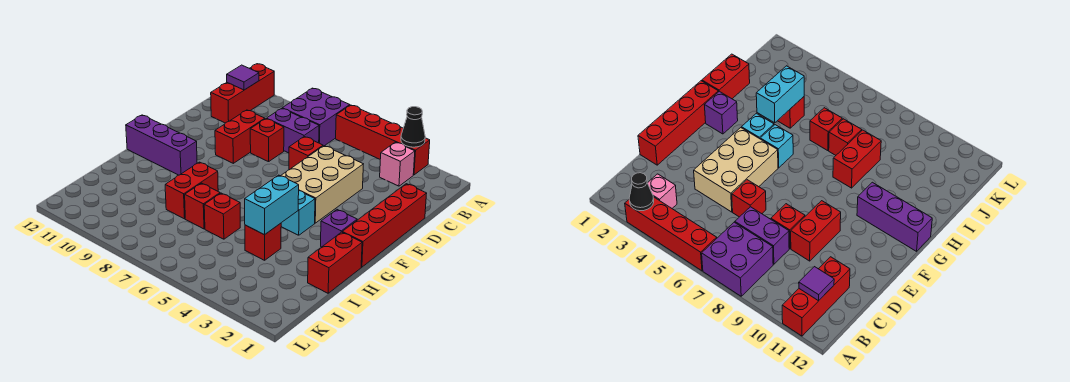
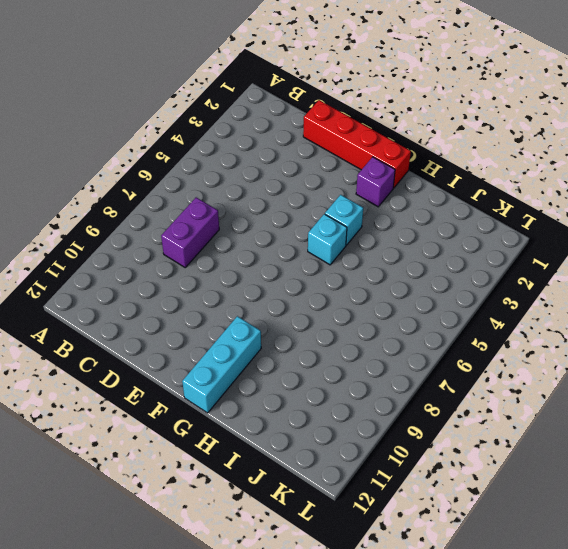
cyan 1x3 brick [182,316,261,413] -> purple 1x3 brick [126,115,197,175]
none -> red 1x4 brick [336,105,430,175]
none -> purple 2x2 brick [282,88,350,146]
none -> red 1x3 brick [211,64,274,123]

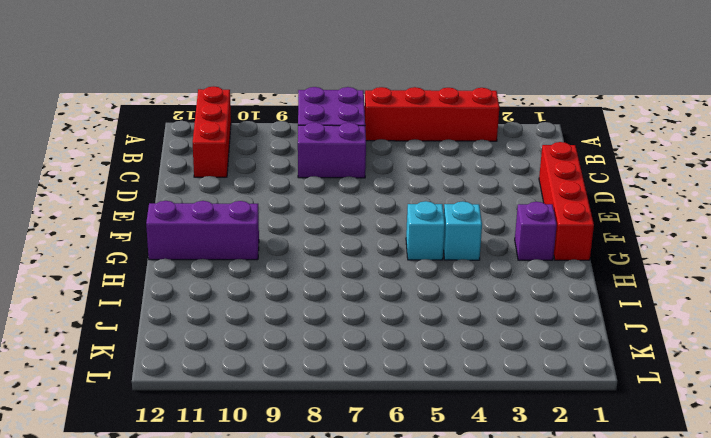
none -> pink 1x1 brick [380,142,415,186]
none -> tan 2x3 brick [281,146,363,223]
none -> red 1x1 brick [289,137,323,170]

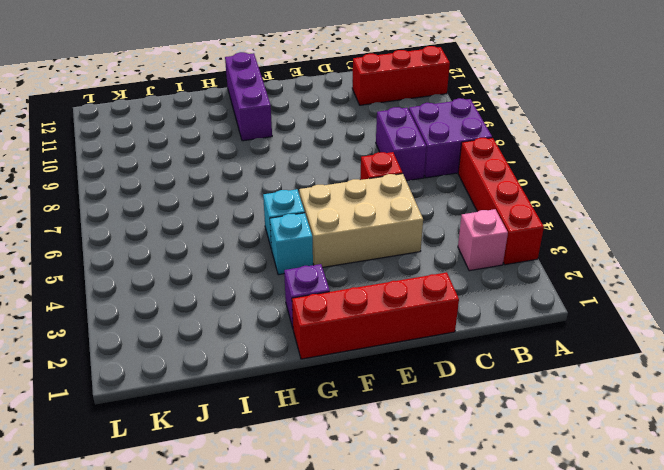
none -> red 1x1 brick [250,119,284,162]
none -> red 1x2 brick [215,110,265,163]
none -> red 1x2 brick [308,232,362,293]

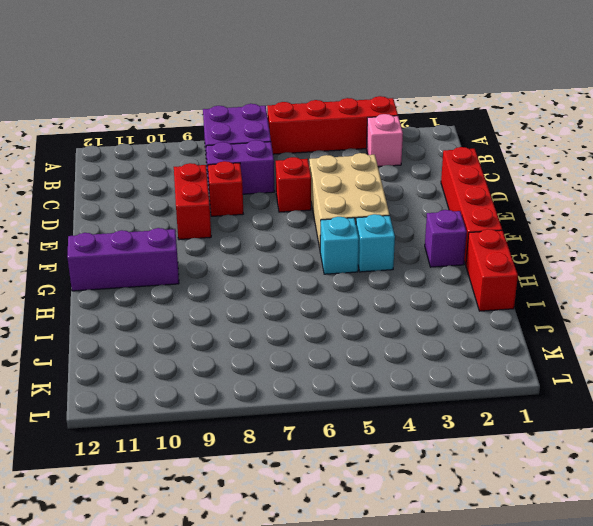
none -> red 1x3 brick [211,64,274,123]
none -> red 1x2 brick [165,162,218,219]
none -> red 1x1 brick [245,223,281,260]

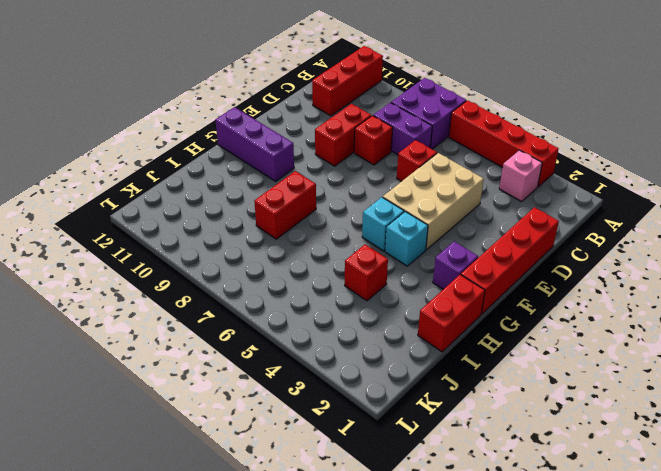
none -> red 1x1 brick [204,193,240,239]
none -> red 1x1 brick [185,183,220,229]
none -> black 1x1 cone [401,107,425,147]

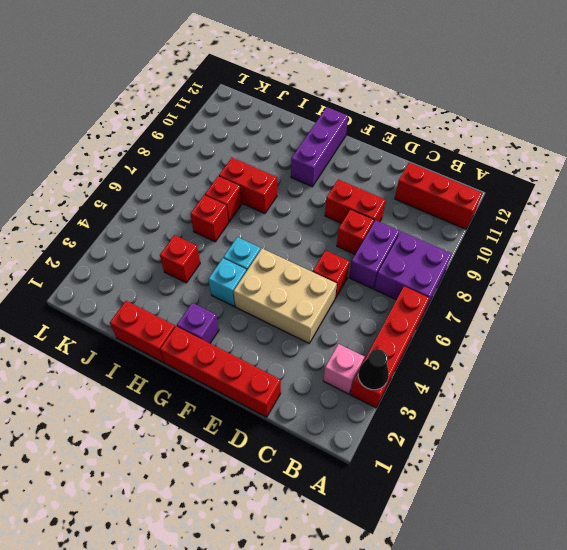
none -> purple 1x1 tile [227,65,259,90]
none -> cyan 1x2 brick [245,175,299,235]

